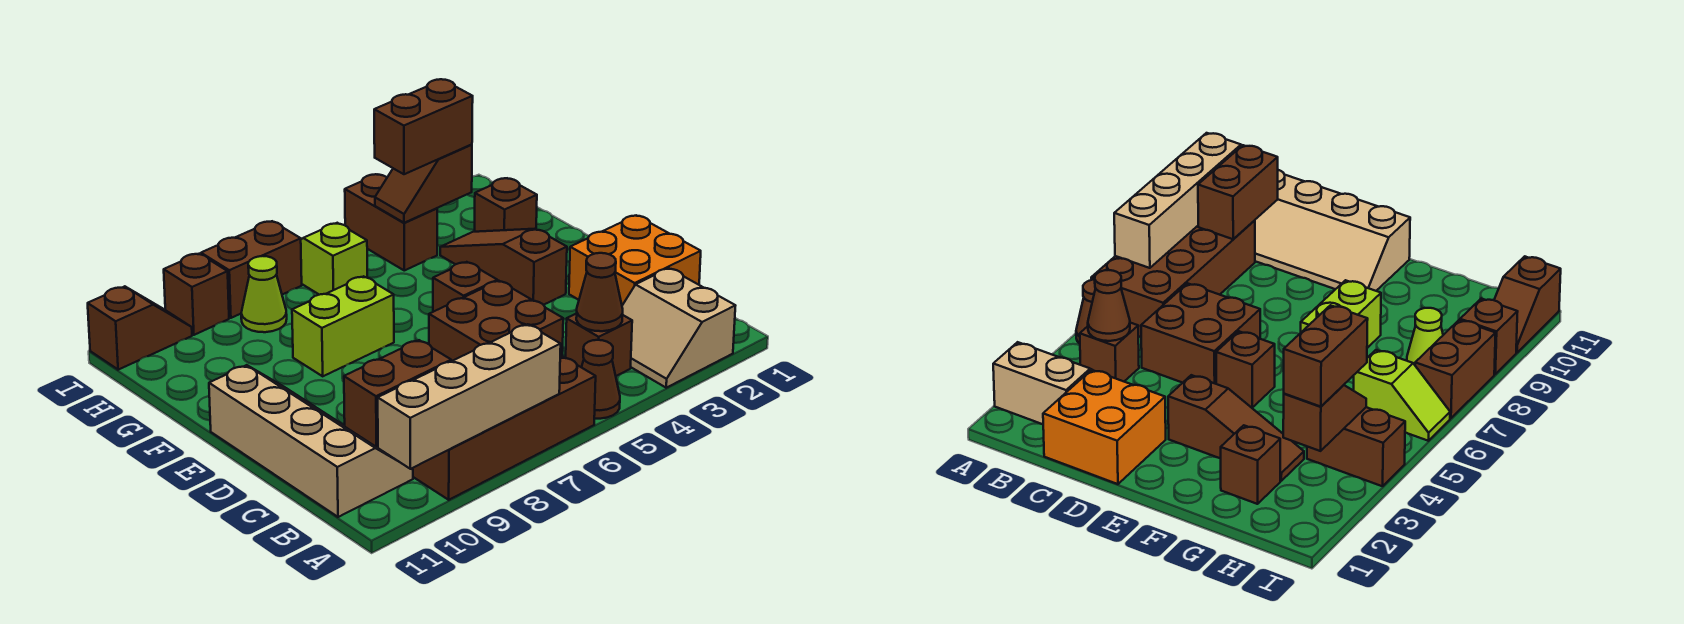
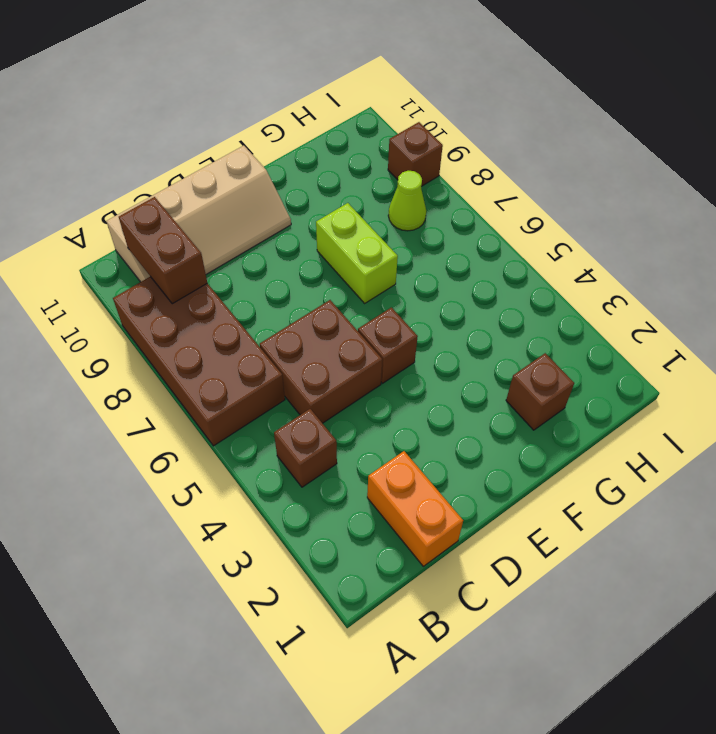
orange 1x2 brick [367,451,463,566] -> orange 2x2 brick [569,216,701,305]
none -> tan 2x2 slope [622,268,736,388]
none -> brown 1x1 cone [582,340,620,419]
none -> brown 1x3 slope [440,229,567,305]

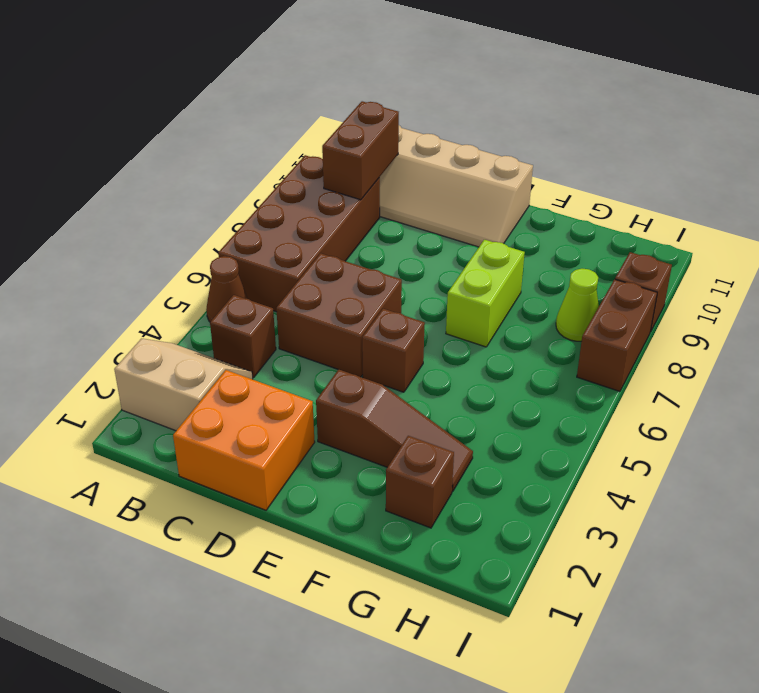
none -> brown 1x2 brick [345,174,437,270]
none -> lime 1x2 slope [301,223,367,295]
none -> brown 1x2 slope [88,286,192,370]

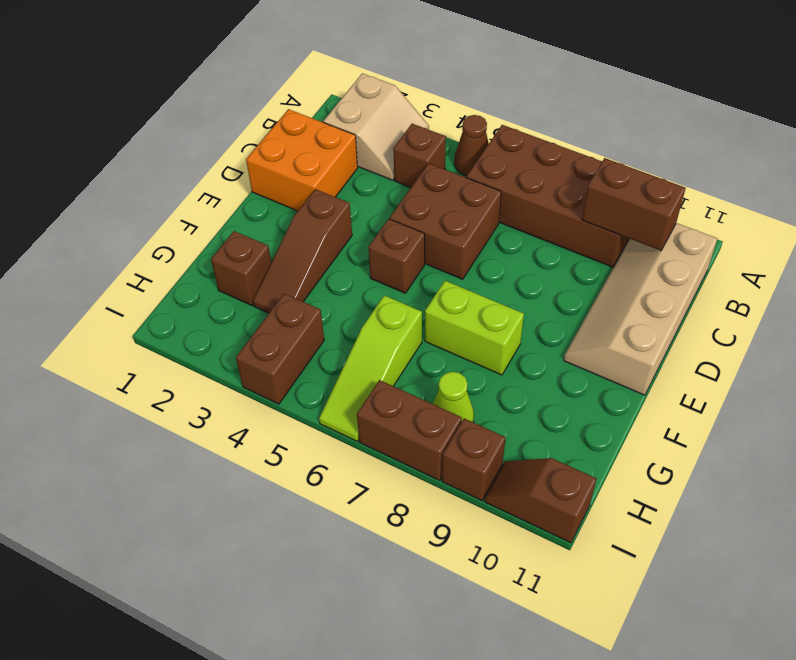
lime 1x3 slope [319,295,422,441] -> lime 1x2 slope [301,223,367,295]
none -> tan 1x4 brick [378,324,561,469]
none -> brown 1x1 cone [576,253,623,331]
none -> brown 1x2 slope [375,144,472,223]

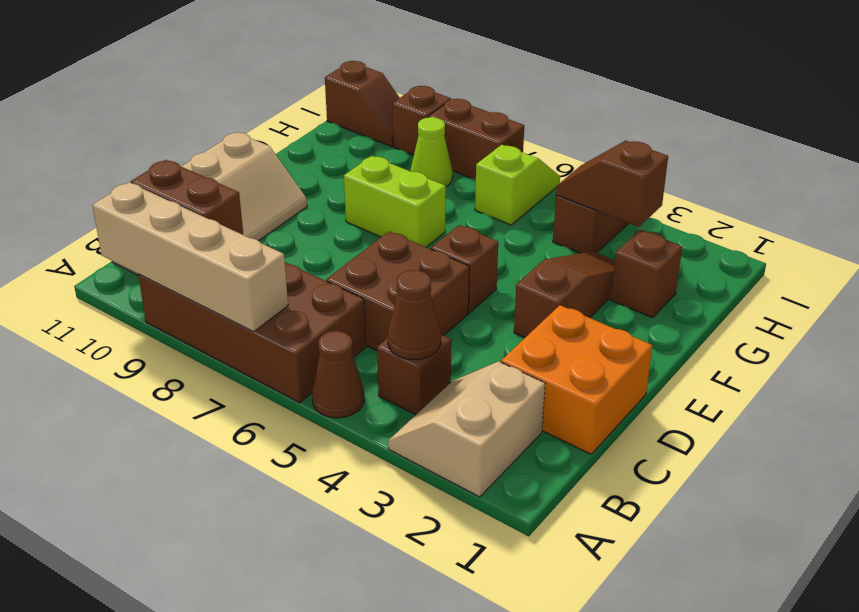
none -> brown 1x2 brick [374,79,473,174]

